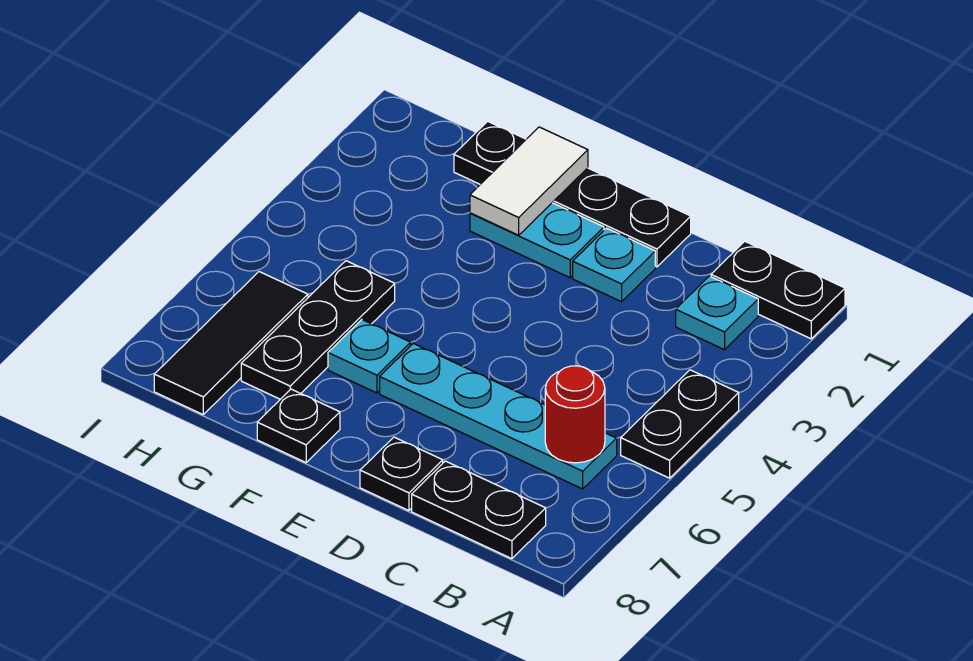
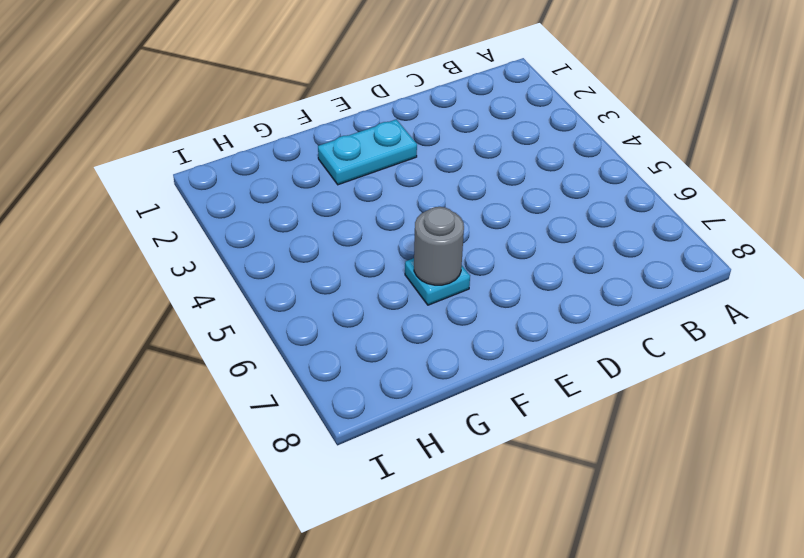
grey 1x1 round brick [414,207,464,285] -> none
none -> black 1x2 plate [711,241,845,339]
none -> black 1x2 plate [621,370,739,478]
none -> cyan 1x1 plate [676,276,758,350]

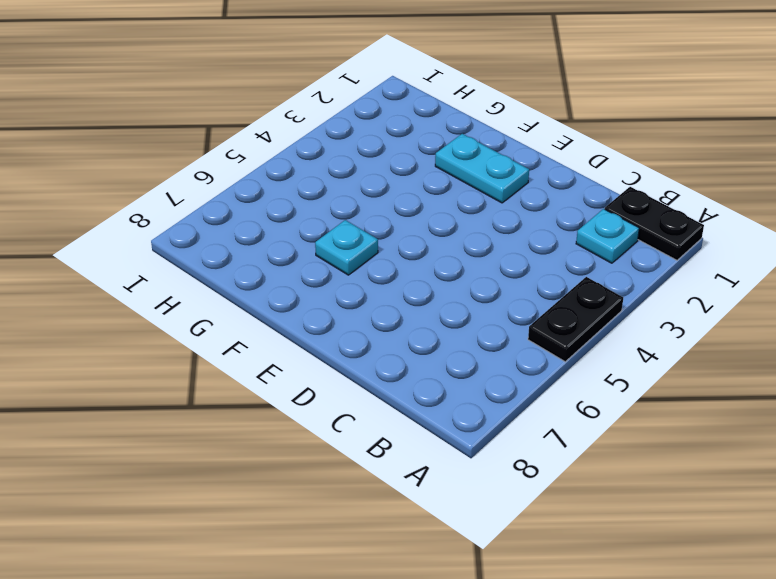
none -> cyan 1x4 plate [380,343,617,489]
none -> black 1x2 plate [412,461,546,559]
none -> black 1x4 plate [454,121,691,267]

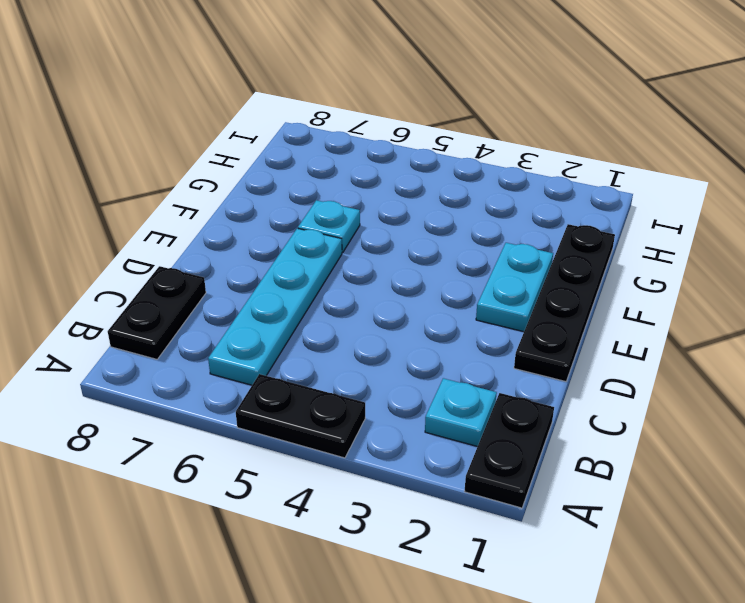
none -> cyan 1x1 plate [573,228,655,302]
none -> black 1x1 plate [360,437,443,511]
none -> black 1x1 plate [257,389,340,463]

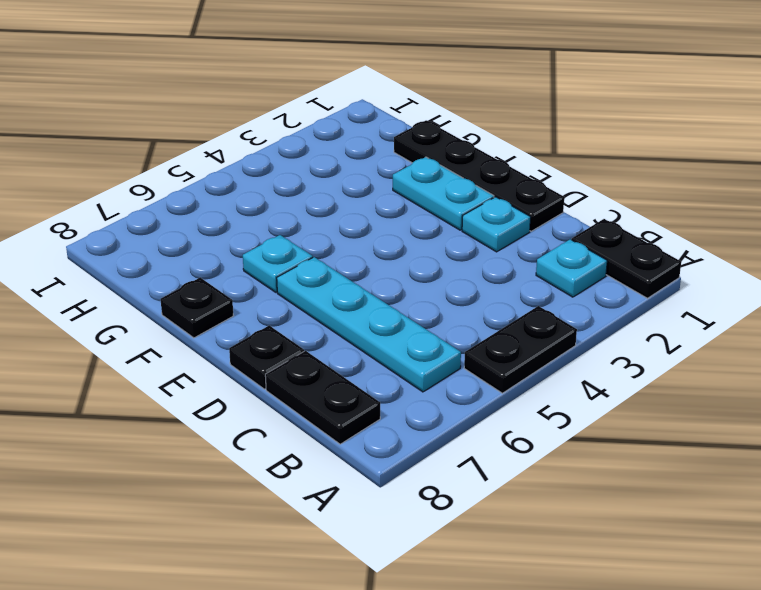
none -> black 1x3 plate [241,261,395,399]
none -> black 1x3 tile [154,272,308,414]
none -> red 1x1 round brick [545,366,605,463]

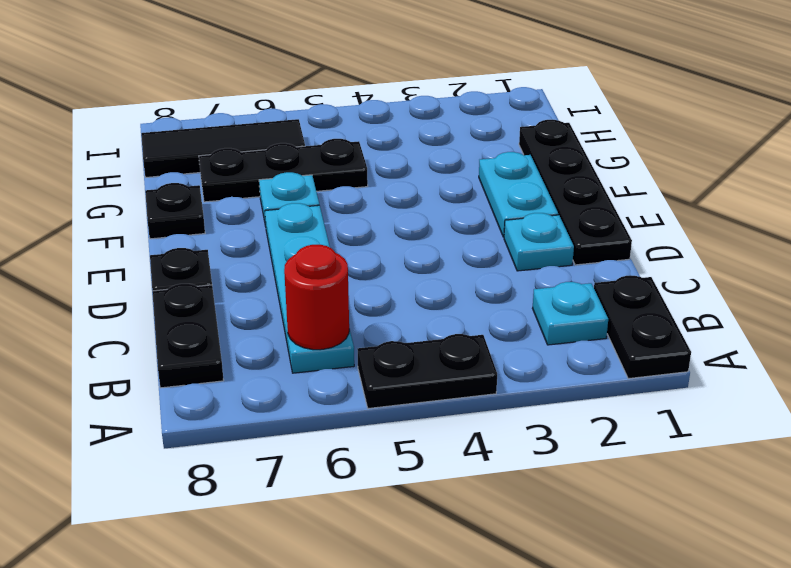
none -> white 1x2 tile [470,127,588,235]

